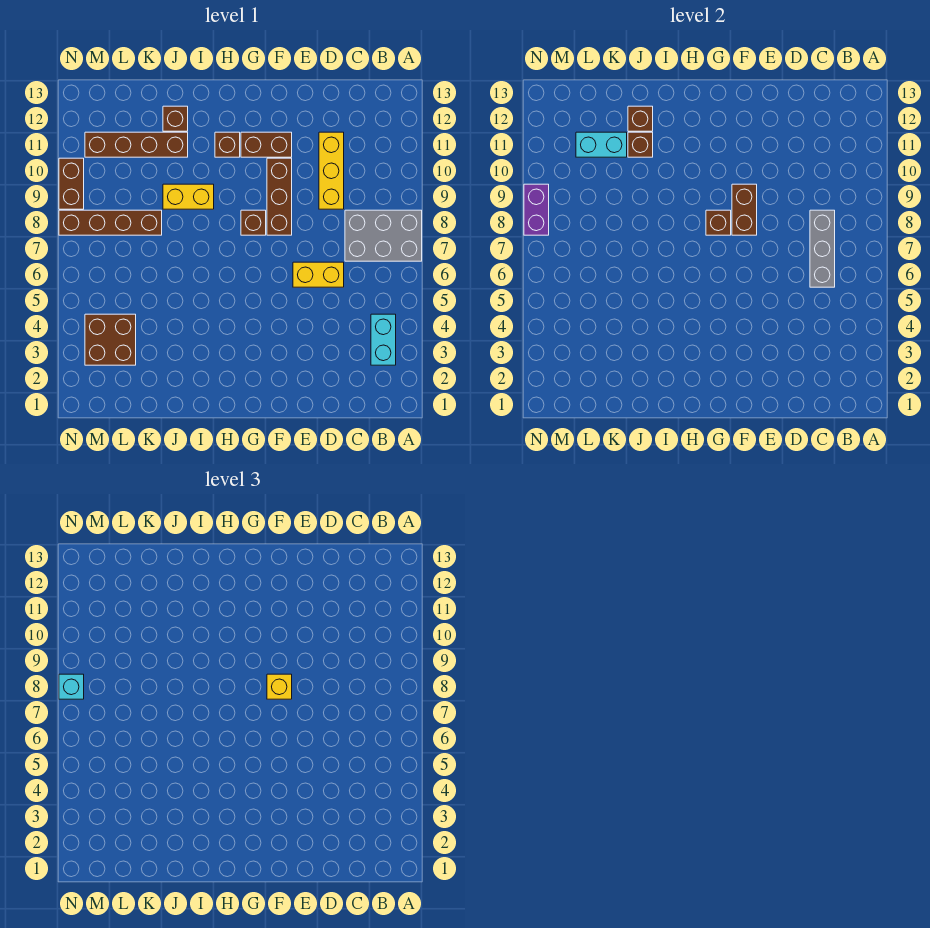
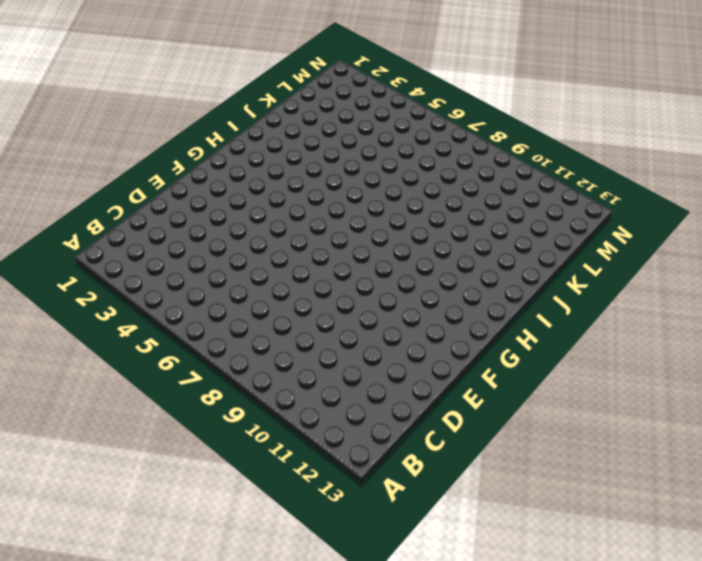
none -> grey 2x3 brick [345,210,422,261]
none -> cyan 1x2 brick [371,314,396,365]
none -> yellow 1x2 brick [293,262,344,287]

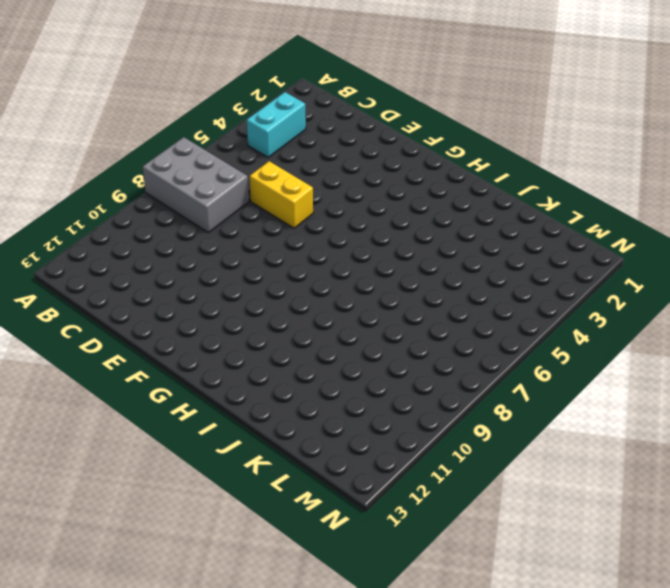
none -> yellow 1x3 brick [319,132,344,209]
none -> brown 1x3 brick [267,158,292,235]
none -> brown 1x2 brick [241,132,292,157]

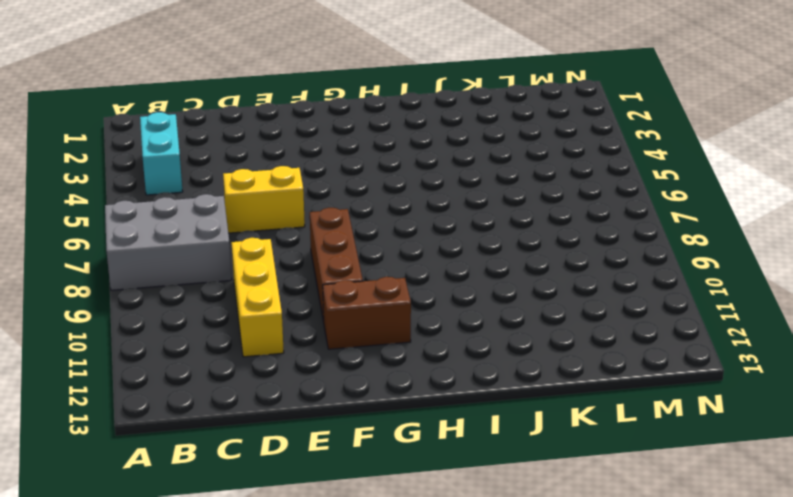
none -> brown 1x1 brick [241,210,266,235]
none -> brown 1x1 brick [215,132,240,157]
none -> yellow 1x2 brick [163,184,214,209]

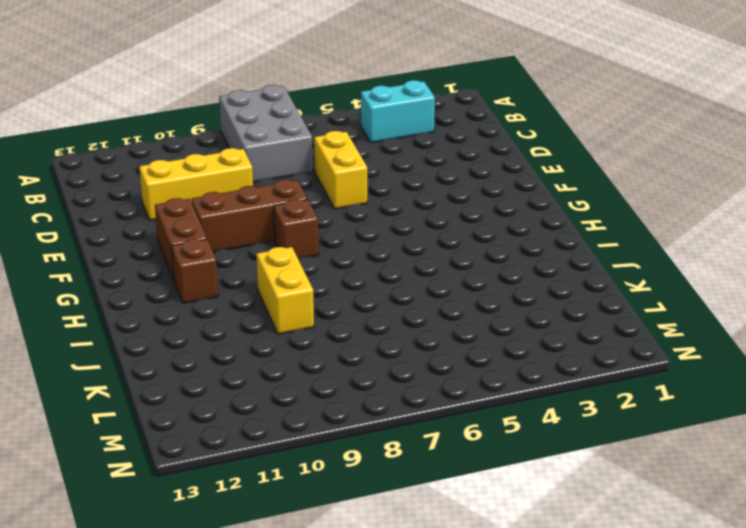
none -> brown 1x4 brick [85,132,188,157]
none -> brown 1x1 brick [163,106,188,131]
none -> brown 1x4 brick [59,210,162,235]

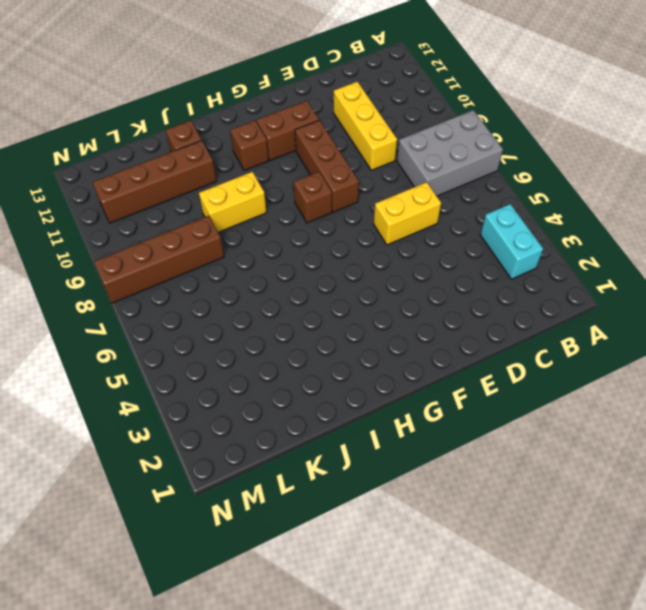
none -> brown 2x2 brick [85,314,136,365]
none -> brown 1x2 brick [59,158,84,209]
none -> grey 1x3 brick [810,210,835,287]

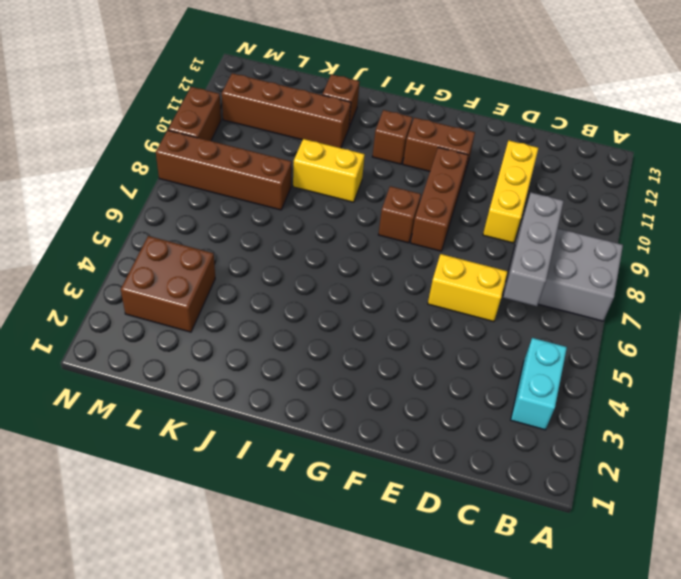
none -> brown 1x2 brick [732,184,757,235]
none -> brown 1x1 brick [706,210,731,235]
none -> brown 1x1 brick [628,132,653,157]

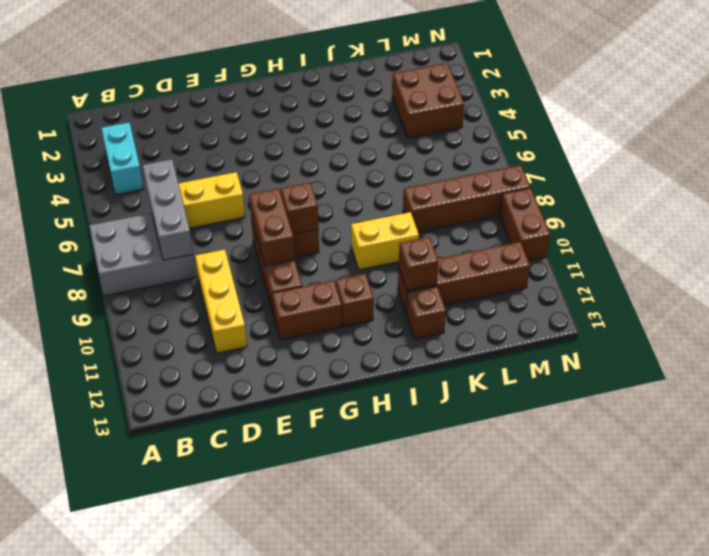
none -> brown 1x1 brick [628,106,653,131]
none -> cyan 1x2 brick [576,132,627,157]
none -> purple 1x2 brick [524,184,549,235]

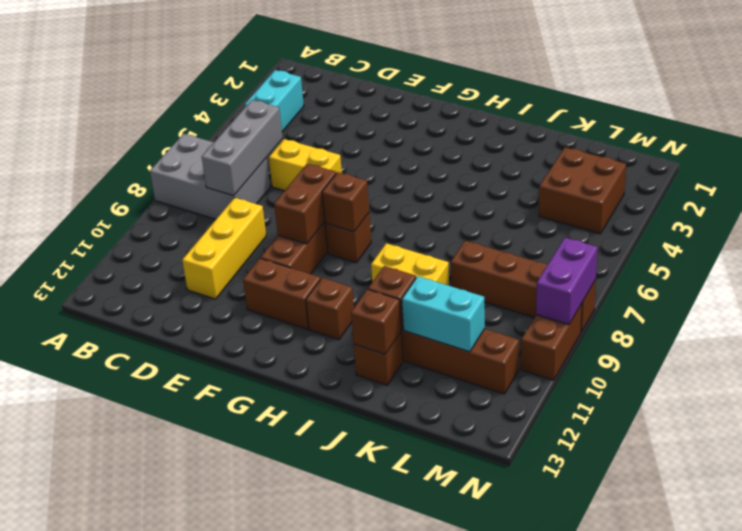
none -> yellow 1x1 brick [267,674,292,699]
none -> cyan 1x1 brick [59,674,84,699]

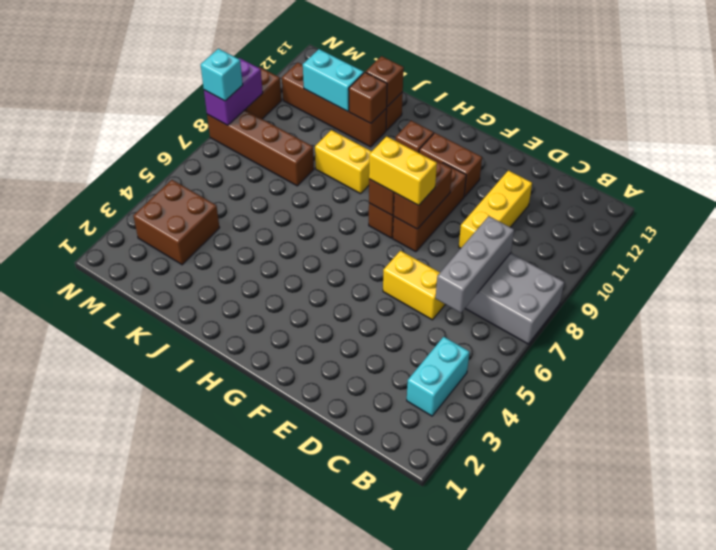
yellow 1x2 brick [369,136,437,205] -> yellow 1x1 brick [267,674,292,699]

